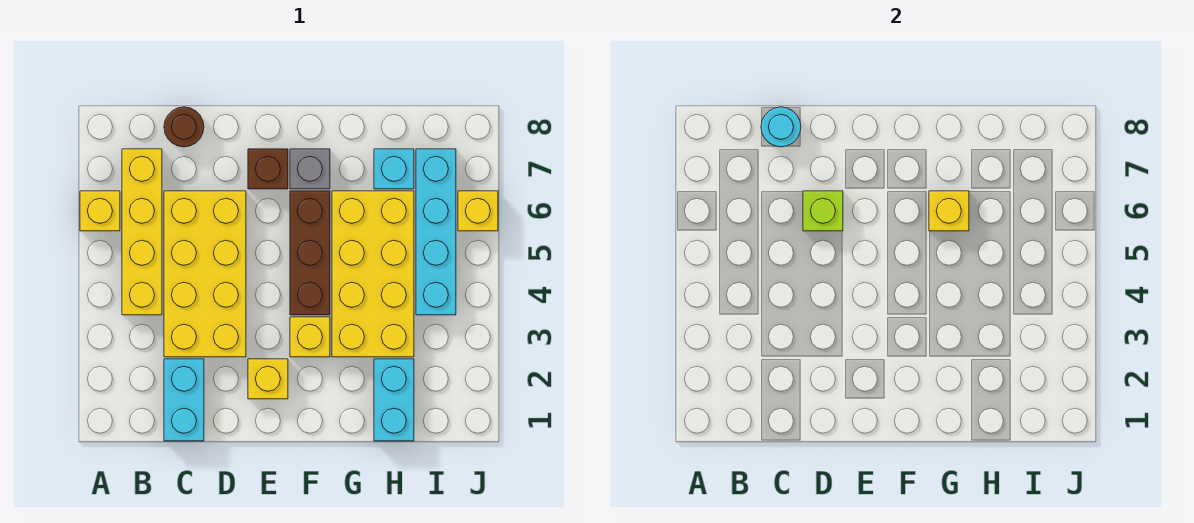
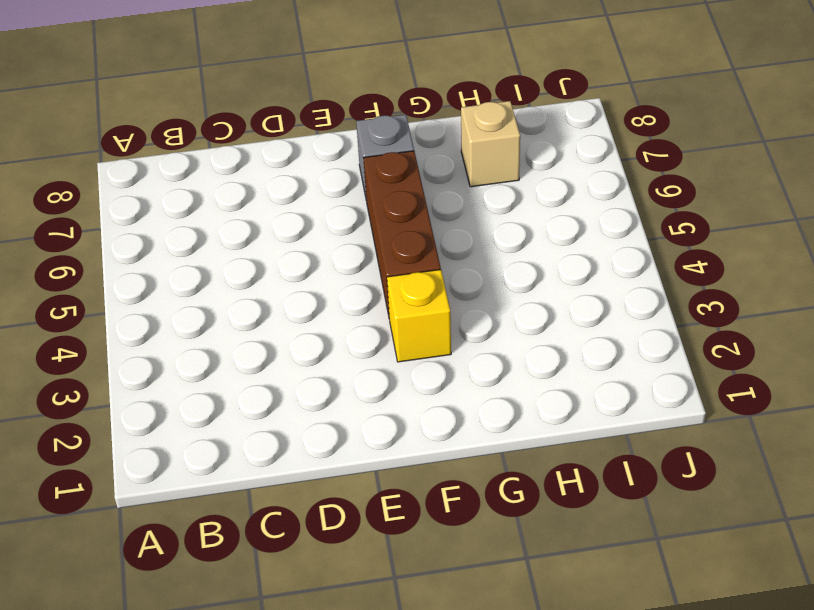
tan 1x1 brick [461,101,520,187] -> cyan 1x1 brick [374,149,414,189]
none -> yellow 1x1 brick [80,191,120,231]
none -> yellow 1x4 brick [122,149,162,315]
none -> cyan 1x2 brick [164,359,204,441]

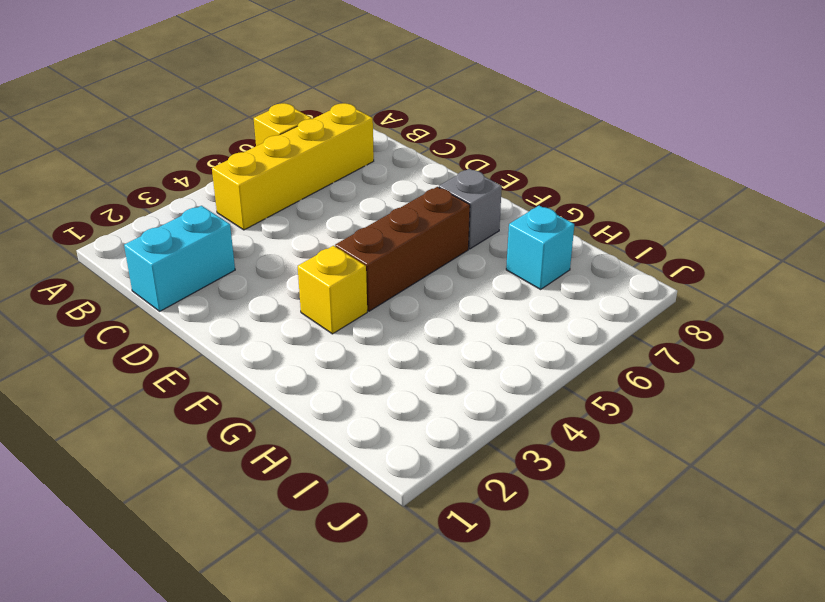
none -> yellow 2x4 brick [164,191,246,357]
none -> brown 1x1 round brick [164,107,204,147]
none -> yellow 1x1 brick [248,359,288,399]

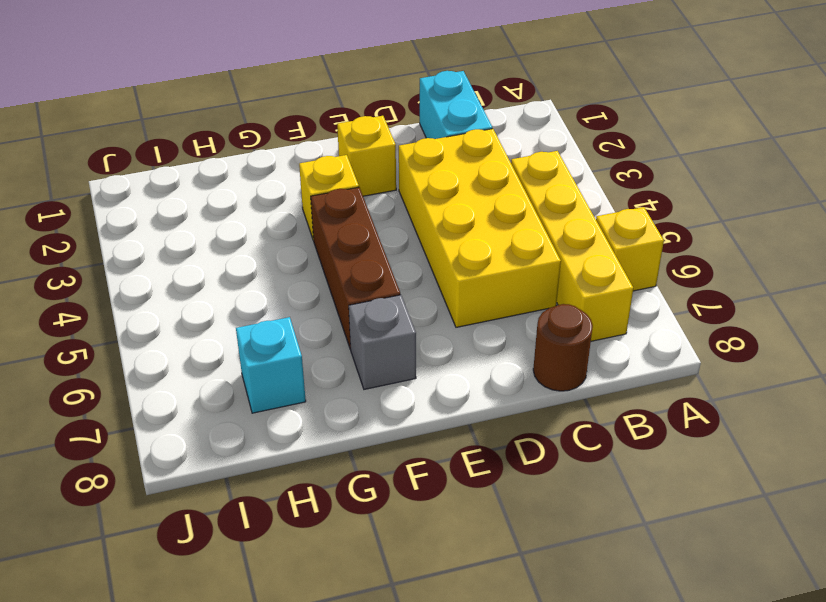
none -> brown 1x1 brick [248,149,288,189]
none -> yellow 2x4 brick [332,191,414,357]
none -> cyan 1x2 brick [374,359,414,441]

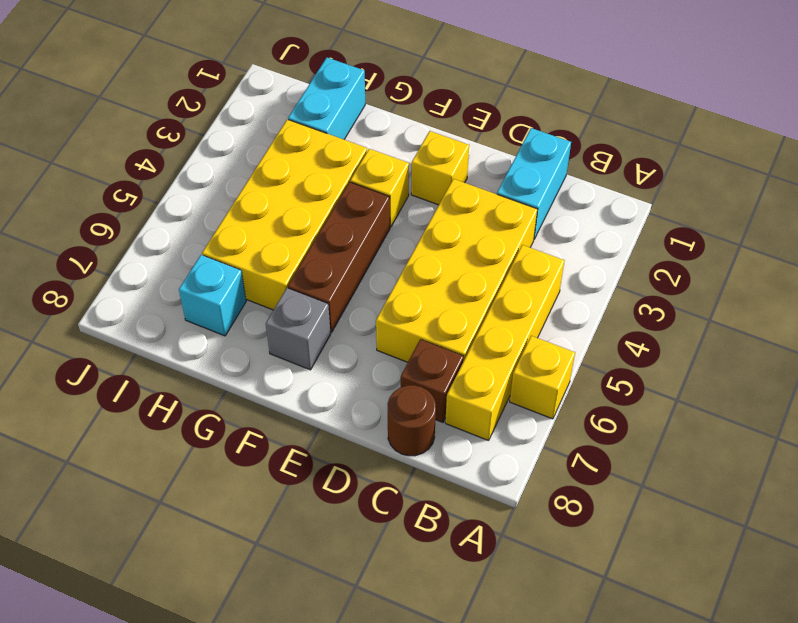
brown 1x1 brick [401,339,464,422] -> brown 1x1 brick moved to [248,149,288,189]
none -> cyan 1x4 brick [416,149,456,315]
none -> yellow 1x1 brick [458,191,498,231]
none -> cyan 1x1 round brick [761,107,801,147]

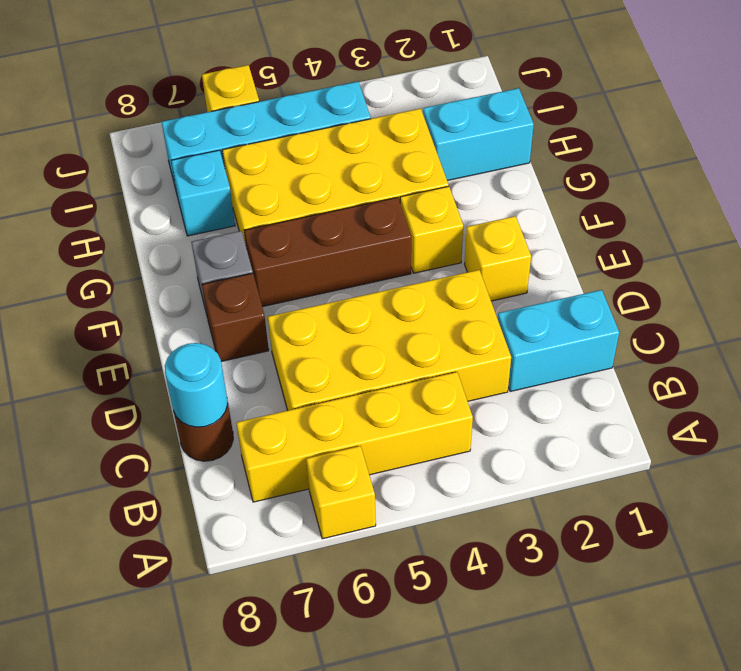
none -> lime 1x1 brick [803,191,843,231]
none -> yellow 1x1 brick [929,191,969,231]

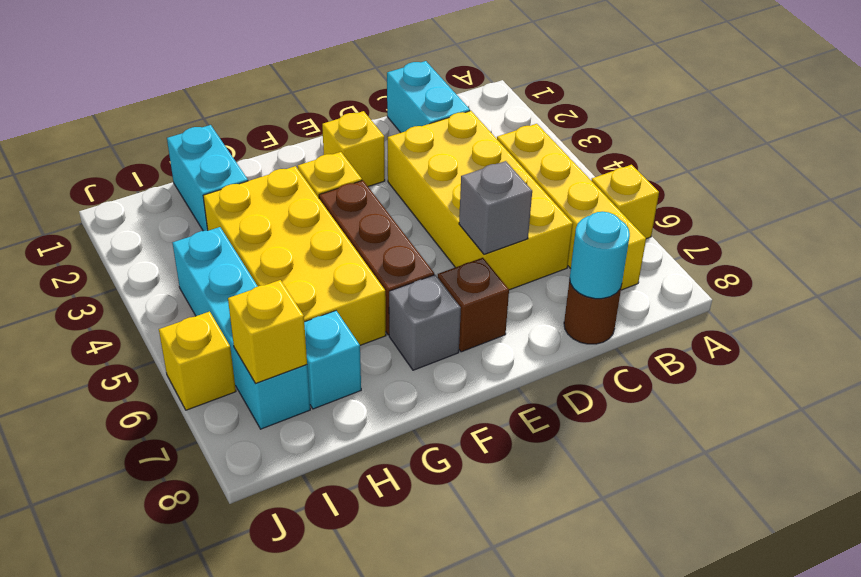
grey 1x1 brick [459,161,532,254] -> lime 1x1 brick [803,191,843,231]
yellow 1x1 brick [228,280,307,384] -> yellow 1x1 brick moved to [929,191,969,231]

